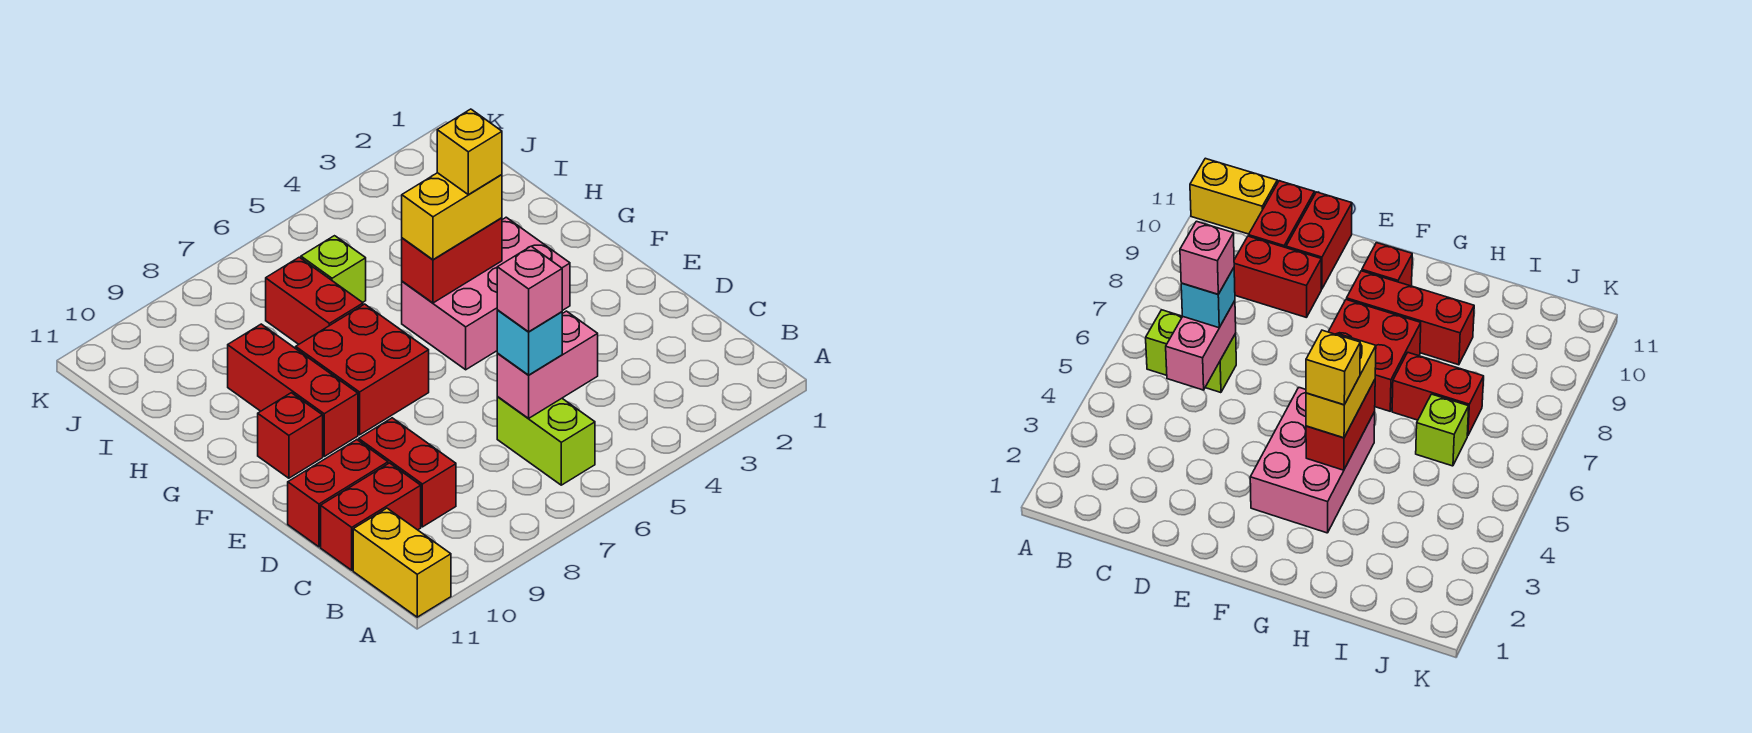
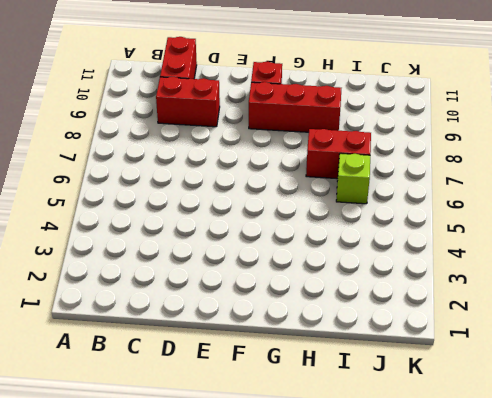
none -> yellow 1x2 brick [353,508,451,617]
none -> lime 1x2 brick [497,397,595,485]
none -> red 1x2 brick [288,440,388,547]

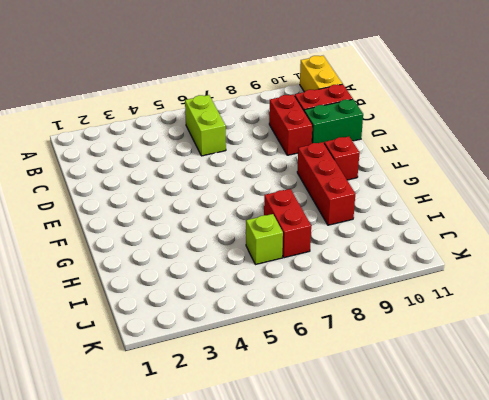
green 1x2 brick [304,99,363,143] -> red 1x2 brick [288,440,388,547]
none -> pink 2x3 brick [402,217,570,370]
none -> red 2x2 brick [296,304,429,435]
none -> pink 1x2 brick [497,311,598,419]

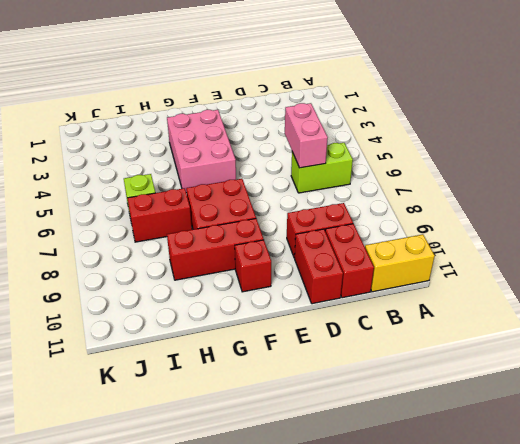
none -> red 1x2 brick [402,218,502,303]
none -> cyan 1x1 brick [497,310,562,375]
none -> yellow 1x2 brick [402,173,502,260]

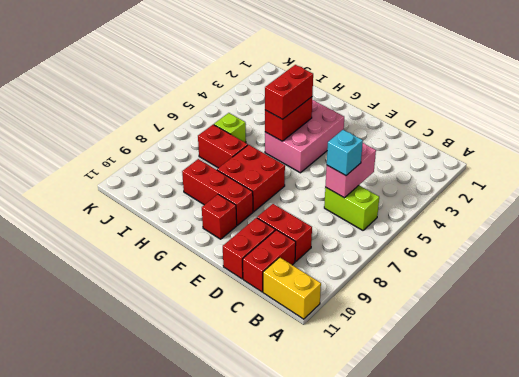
red 1x2 brick [265,65,313,119] -> yellow 1x2 brick [402,173,502,260]
none -> pink 1x1 brick [497,246,562,332]
none -> yellow 1x1 brick [437,109,502,195]

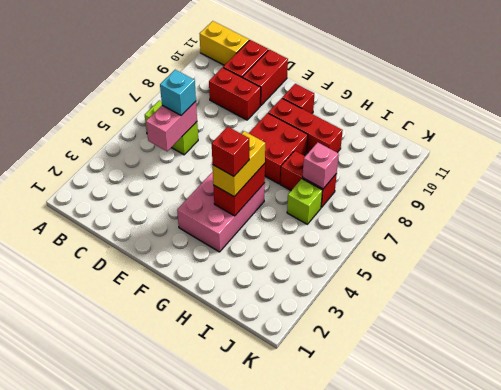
red 1x1 brick [212,127,249,176] -> yellow 1x1 brick [437,109,502,195]
pink 1x1 brick [303,142,339,189] -> pink 1x1 brick moved to [497,246,562,332]

